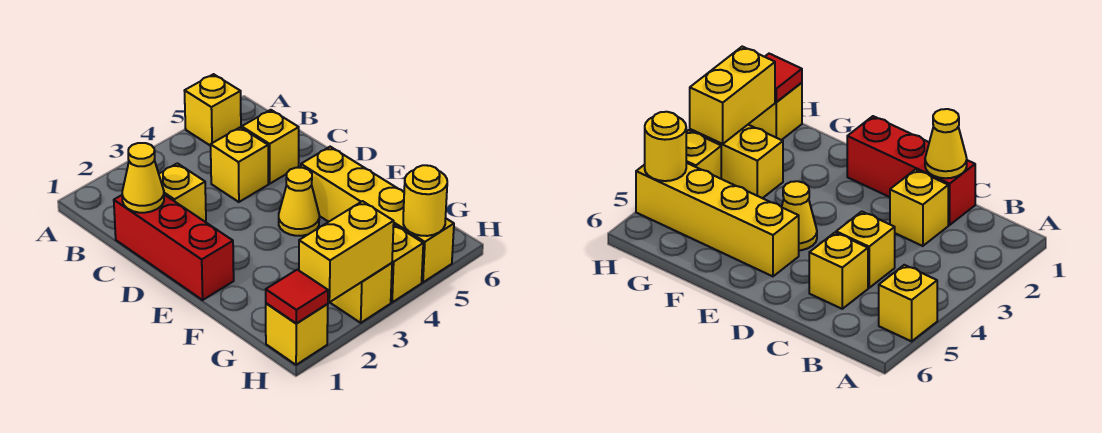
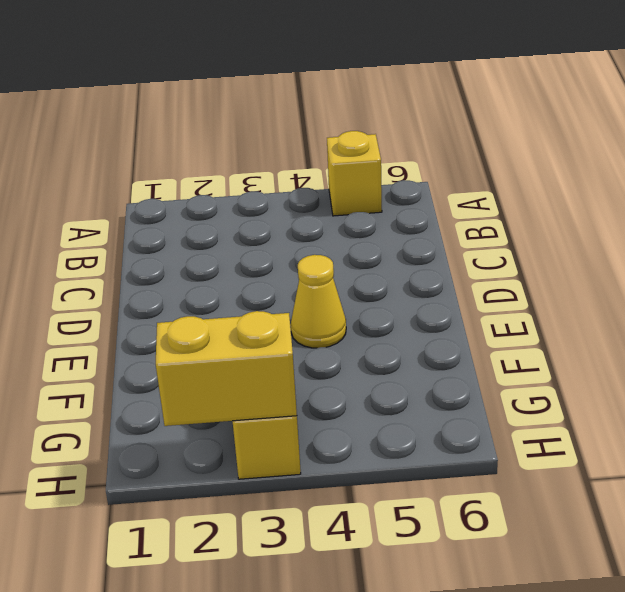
none -> red 1x3 brick [114,195,234,300]
none -> yellow 1x1 brick [159,163,206,222]
none -> yellow 1x1 brick [211,127,268,202]

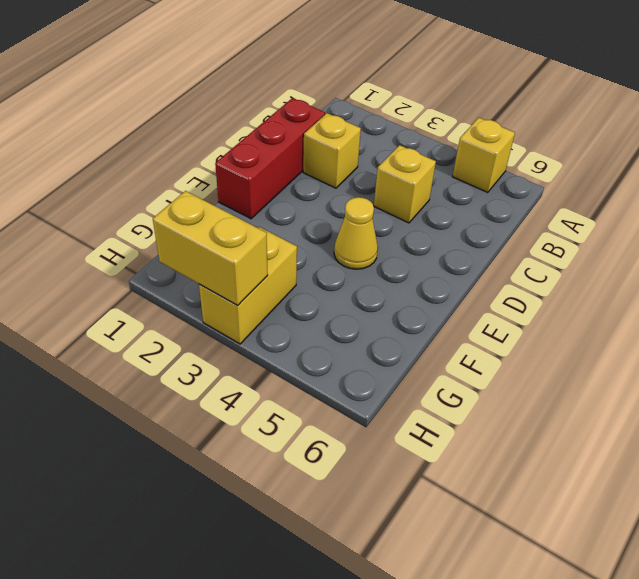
none -> yellow 1x1 brick [242,110,299,184]
none -> yellow 1x4 brick [301,147,454,282]
none -> yellow 1x1 brick [266,303,328,365]

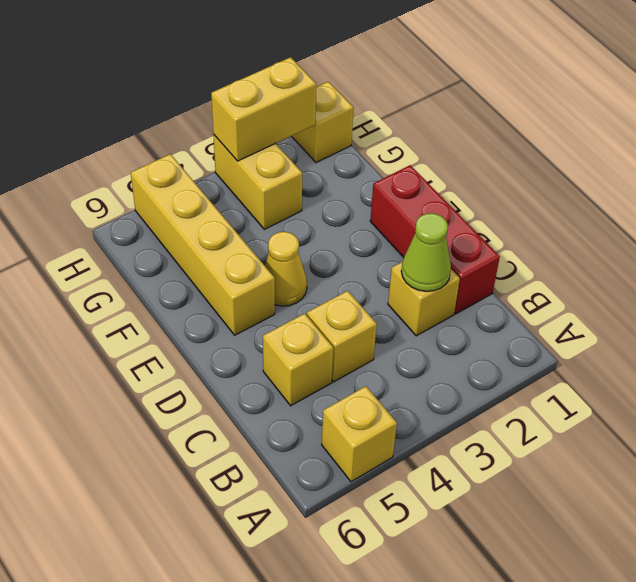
lime 1x1 cone [401,213,451,292] -> none
none -> yellow 1x1 brick [391,225,423,302]
none -> yellow 1x1 cone [122,143,164,213]
none -> red 1x1 tile [266,270,328,324]

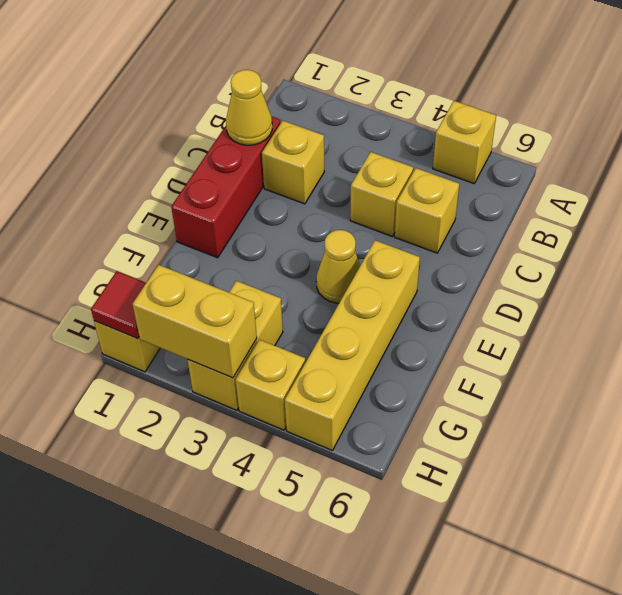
none -> yellow 1x1 round brick [403,165,447,236]

